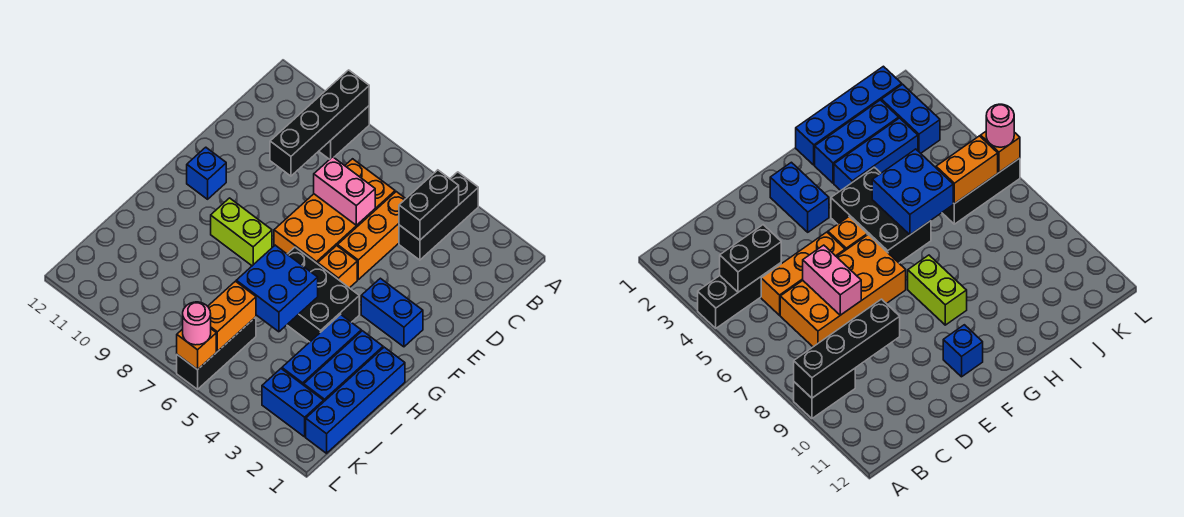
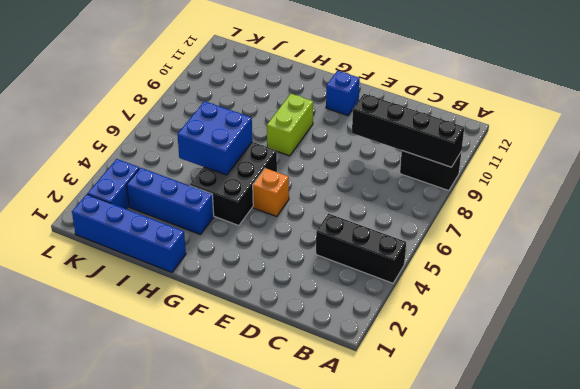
none -> orange 1x3 brick [338,192,406,280]
none -> orange 2x4 brick [274,159,395,264]
none -> blue 1x2 brick [361,278,423,347]

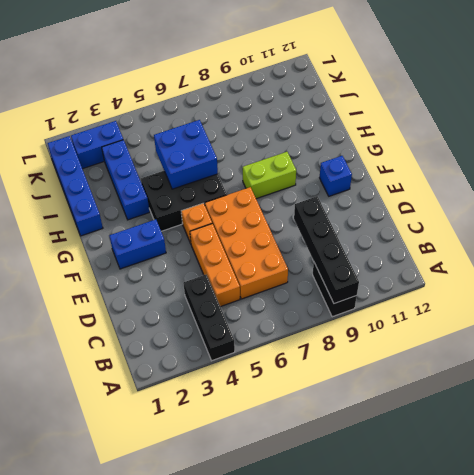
none -> blue 1x3 brick [304,331,383,401]
none -> black 1x3 brick [177,317,256,389]
none -> black 1x2 brick [399,170,459,240]

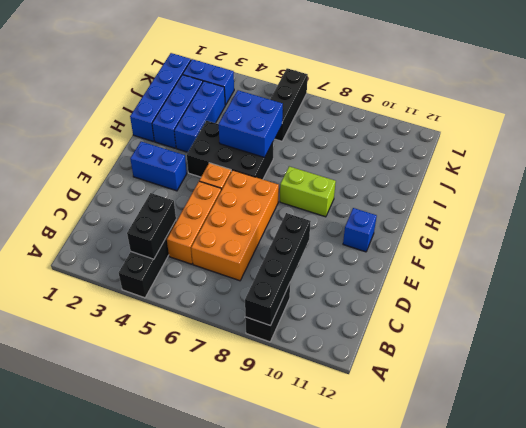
none -> pink 1x2 brick [314,157,375,225]
none -> orange 1x2 brick [208,281,256,352]
none -> orange 1x1 brick [177,329,216,370]

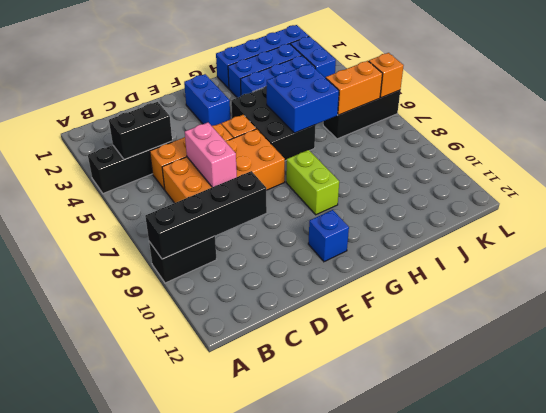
none -> pink 1x1 round brick [183,302,211,345]

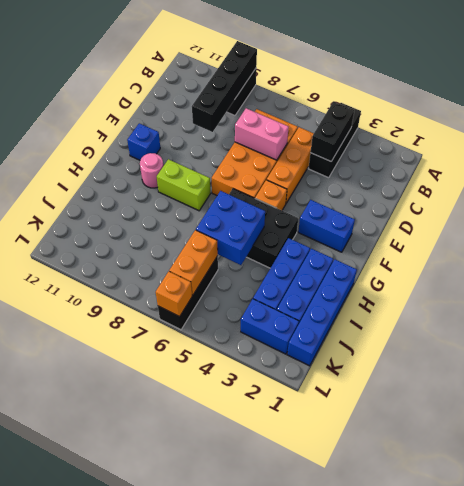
pink 1x1 round brick [140,153,163,188] -> pink 1x1 round brick moved to [183,302,211,345]

